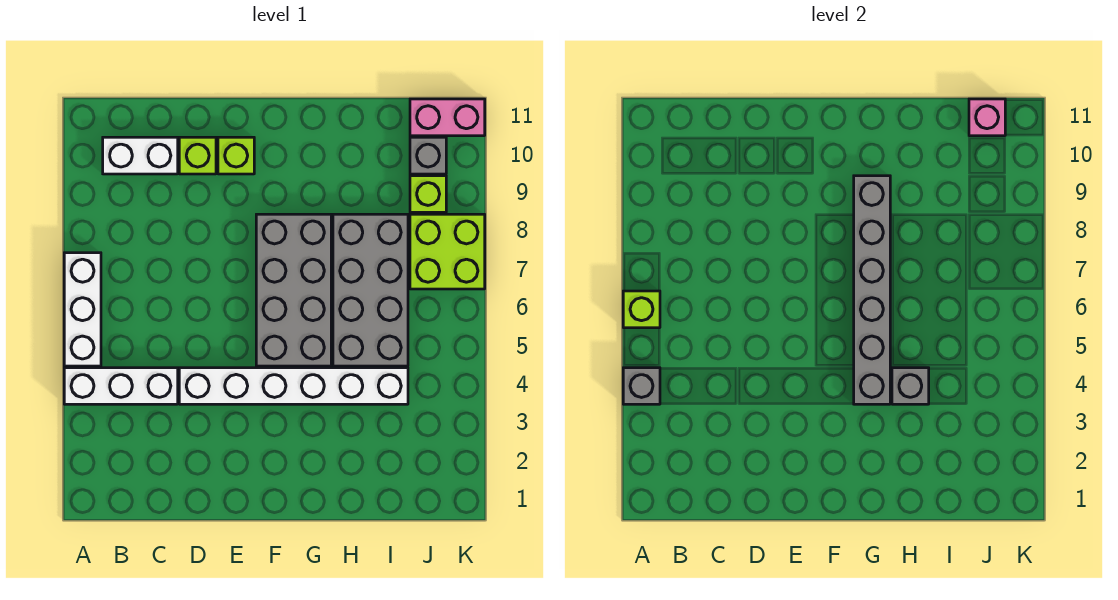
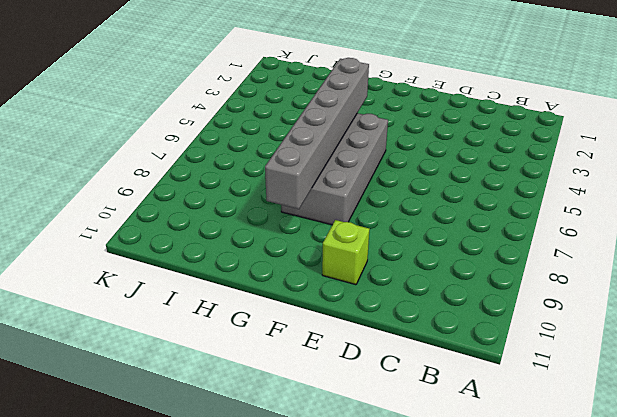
none -> white 1x3 brick [64,368,178,404]
none -> white 1x3 brick [64,253,101,366]
none -> white 1x2 brick [103,137,178,174]

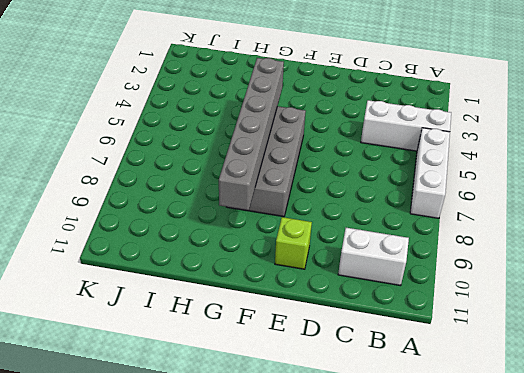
none -> white 1x6 brick [179,368,408,404]
none -> lime 1x1 brick [179,137,216,174]
none -> grey 2x4 brick [333,214,408,366]

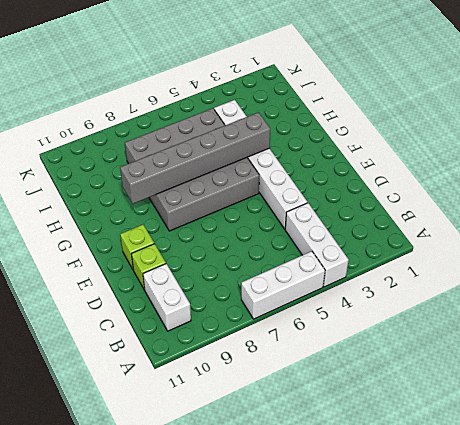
none -> lime 2x2 brick [410,214,485,289]
none -> lime 1x1 brick [410,176,446,212]
none -> grey 1x1 brick [410,137,446,174]

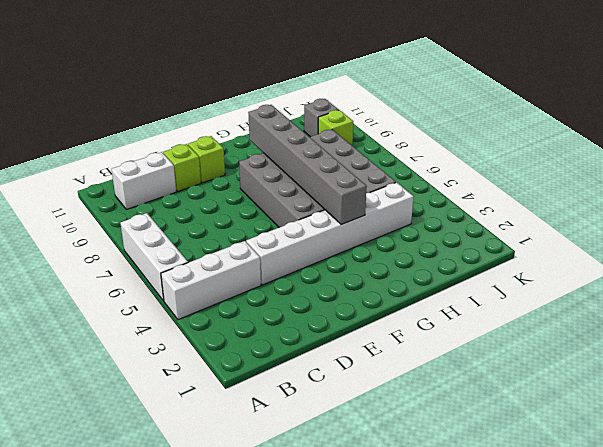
none -> lime 2x2 brick [410,214,485,289]
none -> pink 1x2 brick [410,99,485,136]
none -> grey 1x1 brick [623,368,660,404]

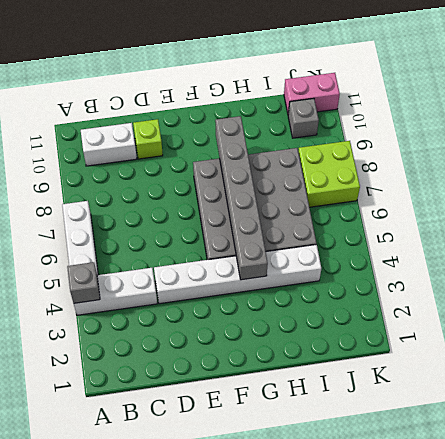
none -> lime 1x1 brick [218,137,254,174]
none -> lime 1x1 brick [410,176,446,212]
none -> lime 1x1 brick [623,291,660,328]

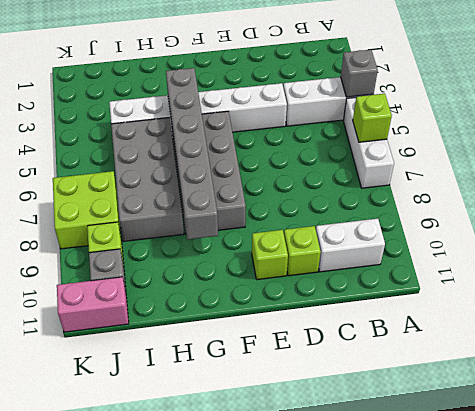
none -> grey 1x1 brick [892,368,929,404]
none -> pink 1x1 brick [969,99,1005,136]

